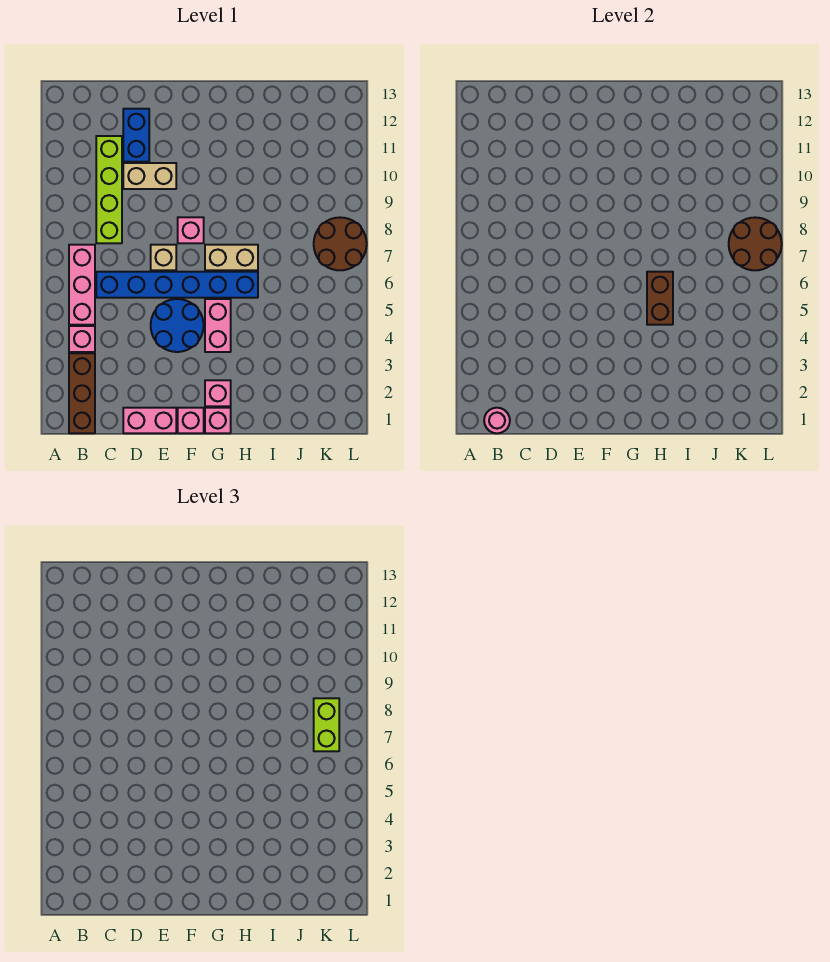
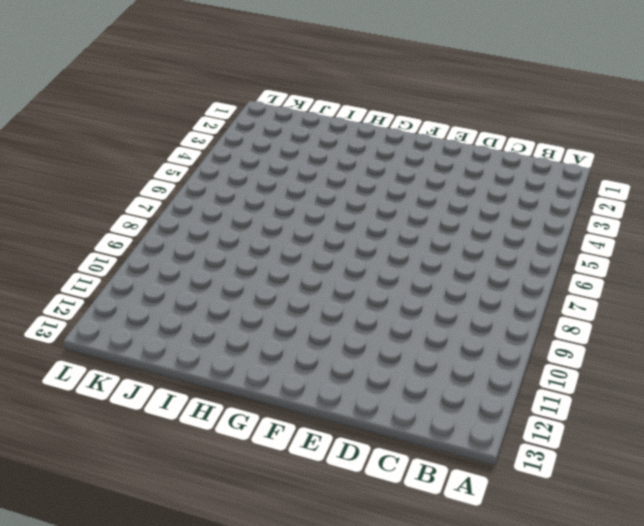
none -> brown 1x3 brick [69,353,95,433]
none -> pink 1x1 brick [69,326,95,352]
none -> pink 1x3 brick [69,245,95,325]

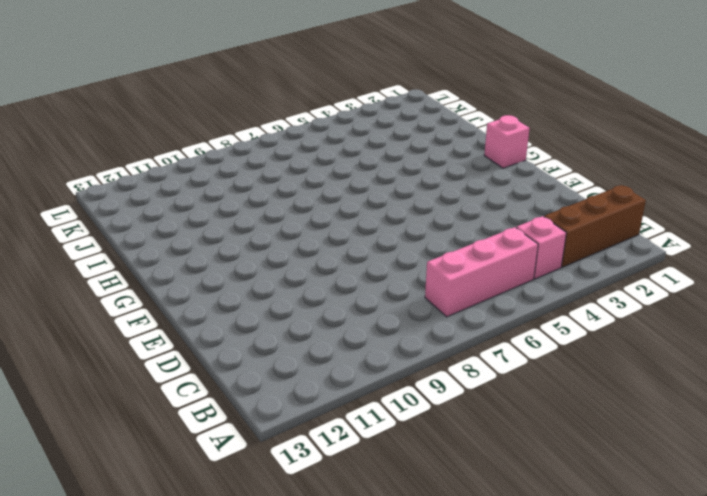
none -> blue 1x6 brick [96,272,258,298]
none -> lime 1x4 brick [96,136,122,243]
none -> pink 1x2 brick [123,408,176,433]

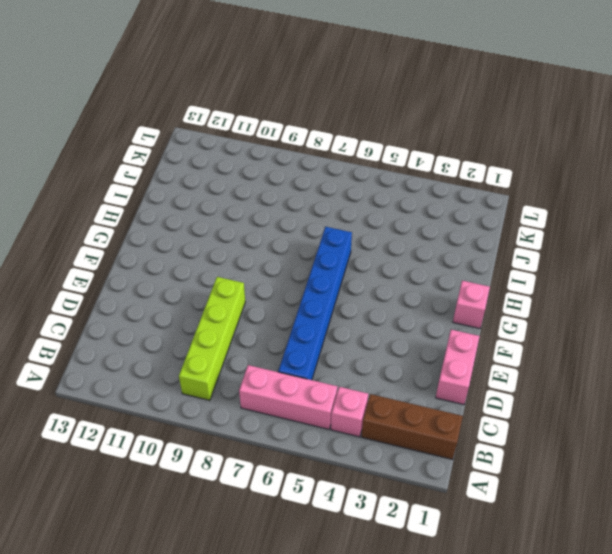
lime 1x4 brick [179,277,245,400] -> lime 1x4 brick turned to [96,136,122,243]
none -> tan 1x2 brick [123,163,176,189]
none -> blue 1x2 brick [123,109,149,162]
none -> blue 2x2 round brick [151,299,204,352]

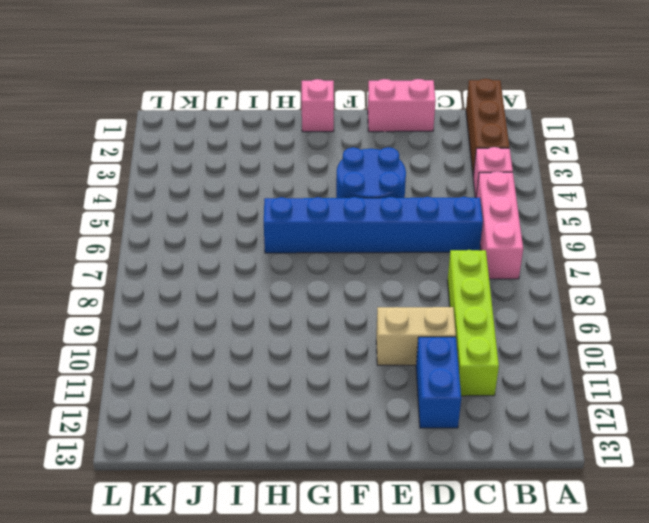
none -> tan 1x1 brick [151,245,176,270]
none -> pink 1x1 brick [178,408,204,433]
none -> pink 1x1 brick [178,217,204,243]

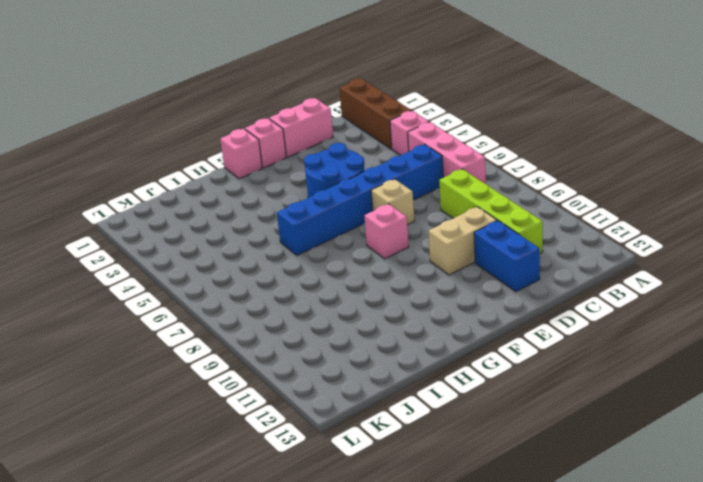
none -> pink 1x1 brick [205,380,231,406]
none -> pink 1x2 brick [205,299,231,352]
none -> tan 1x2 brick [205,245,258,270]

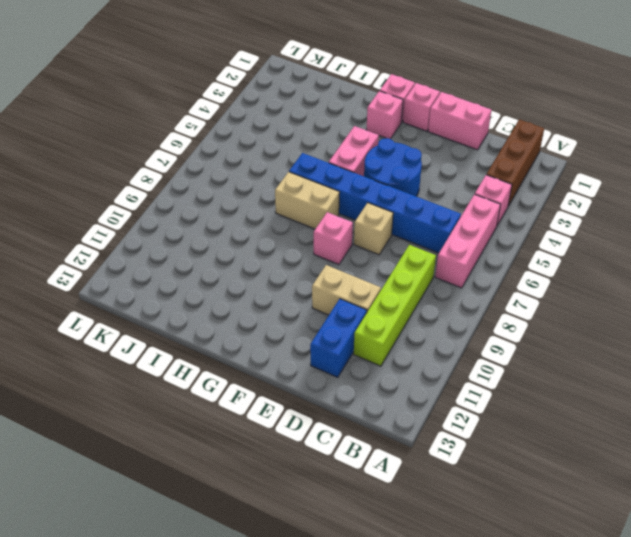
none -> brown 2x2 round brick [314,217,367,270]
none -> pink 1x1 round brick [484,408,510,433]
none -> brown 1x2 brick [647,272,673,325]

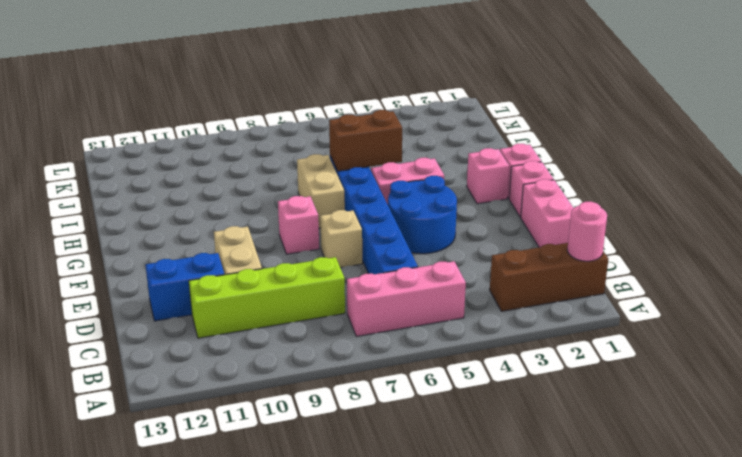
none -> pink 1x1 brick [69,326,95,352]
none -> brown 2x2 round brick [314,217,367,270]
none -> brown 2x2 round brick [729,217,782,270]

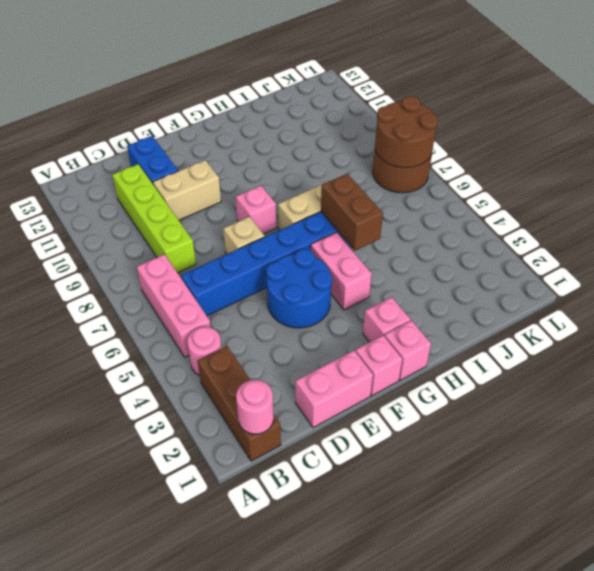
pink 1x1 round brick [187,327,221,375] -> pink 1x1 brick [69,326,95,352]
none -> lime 1x2 brick [314,698,339,751]

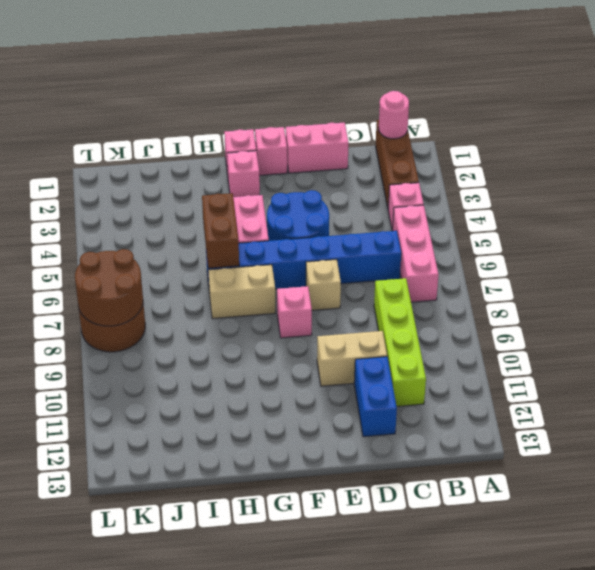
none -> lime 1x2 brick [314,698,339,751]

